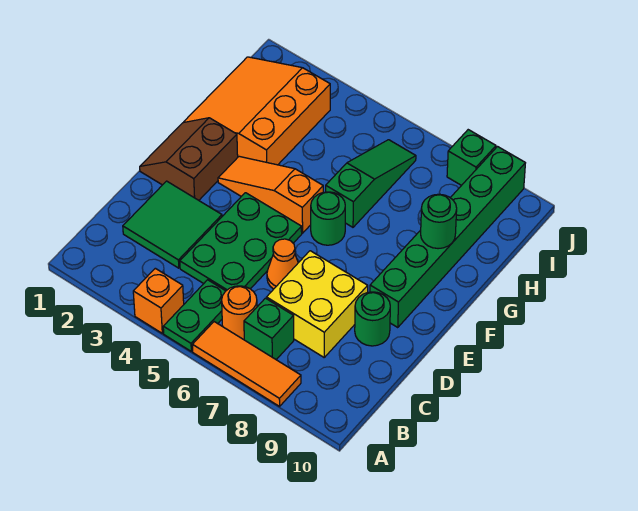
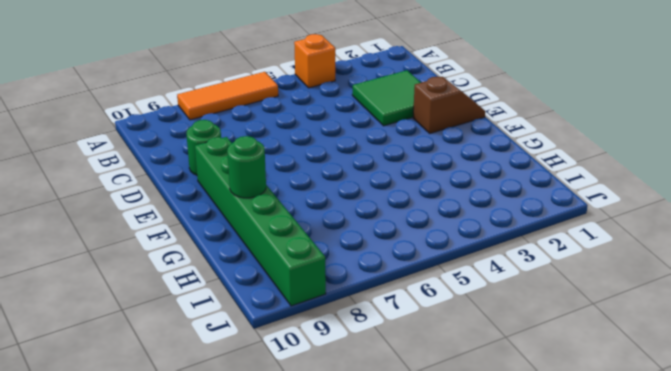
brown 1x2 slope [413,77,485,133] -> brown 2x2 slope [140,118,238,200]
none -> green 1x2 plate [163,280,225,351]
none -> orange 1x1 round brick [222,286,257,339]
none -> green 1x1 brick [244,298,294,360]

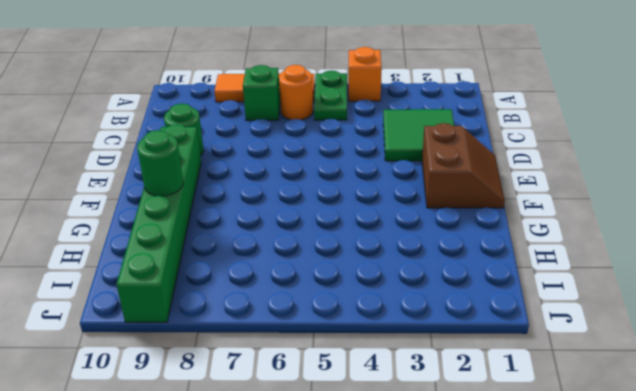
none -> green 2x3 plate [180,193,302,291]
none -> yellow 2x2 brick [266,251,368,357]
none -> orange 1x1 cone [267,239,298,289]

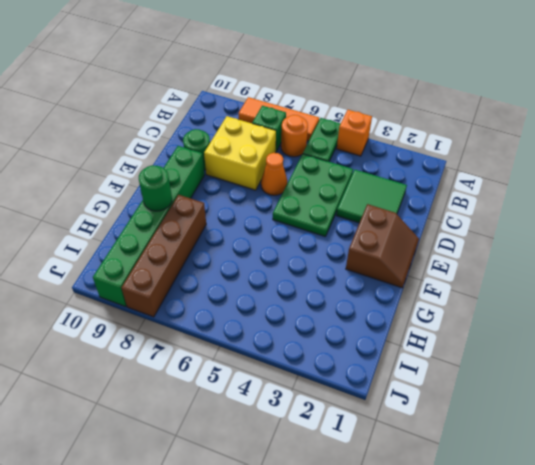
brown 1x4 brick [121,195,206,317] -> green 1x1 brick [447,130,496,185]
none -> orange 1x3 slope [218,156,323,233]
none -> green 1x1 round brick [311,192,345,245]
none -> orange 3x3 slope [184,57,330,165]

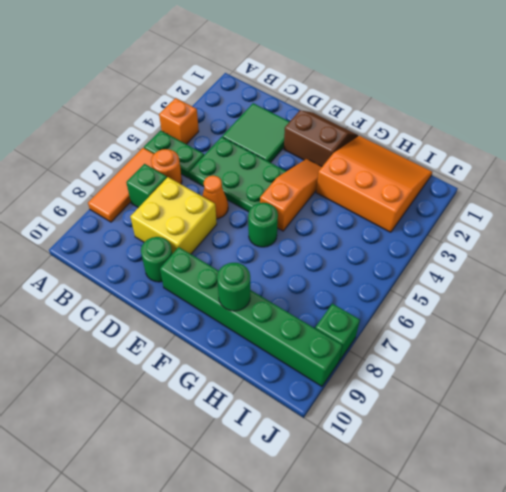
none -> green 1x3 slope [326,140,416,227]

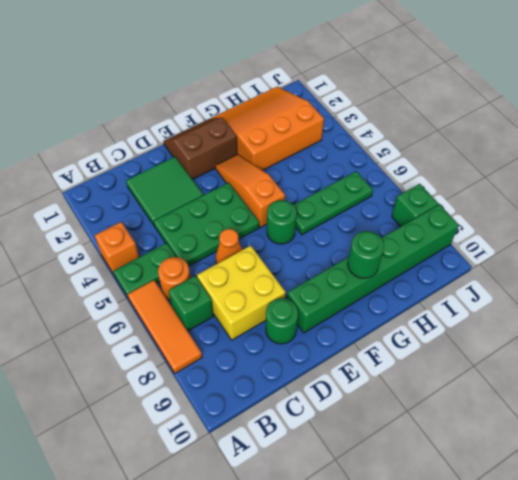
green 1x3 plate [294,171,373,235] -> green 1x3 slope [326,140,416,227]

